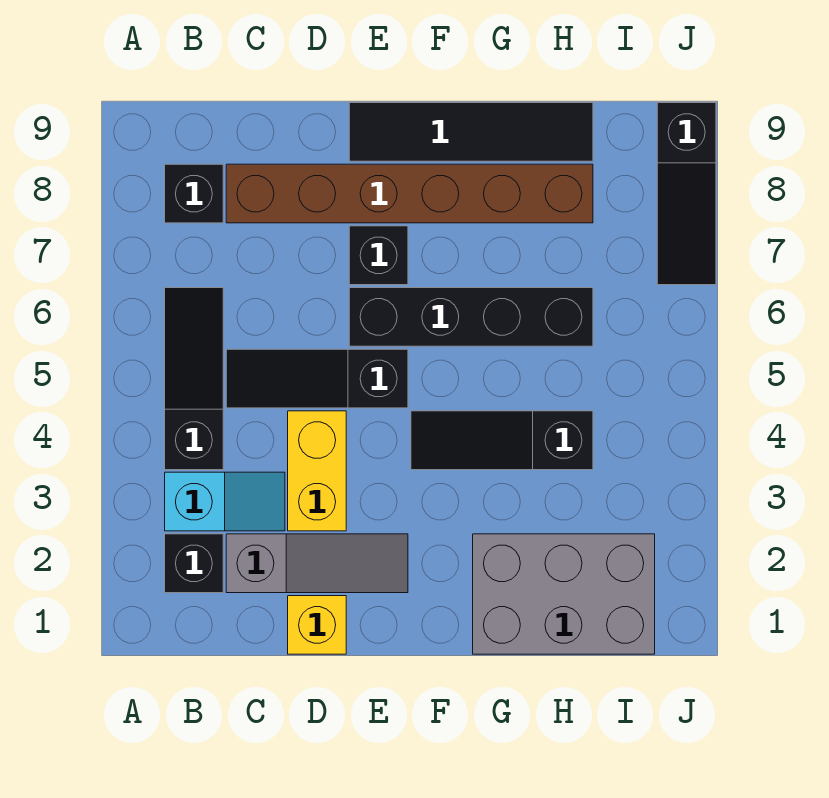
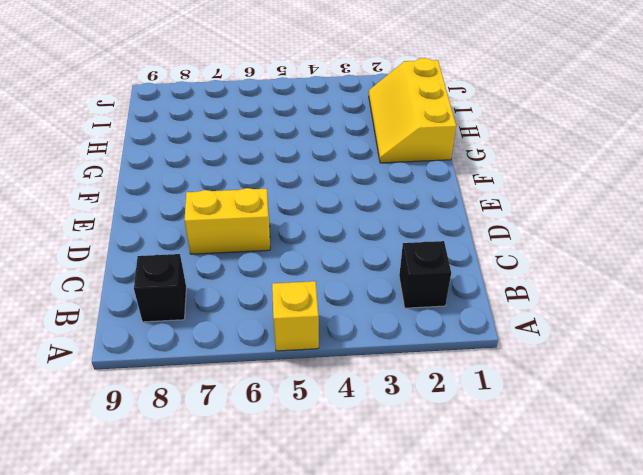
yellow 1x1 brick [272,281,319,351] -> yellow 1x1 brick moved to [288,596,346,654]
yellow 1x2 brick [185,188,270,254] -> yellow 1x2 brick moved to [288,411,346,531]
yellow 2x3 slope [369,58,456,163] -> grey 2x3 brick [473,534,655,654]
none -> cyan 1x2 slope [165,472,285,531]
none -> black 1x3 slope [165,288,223,470]
none -> grey 1x3 slope [226,534,408,593]

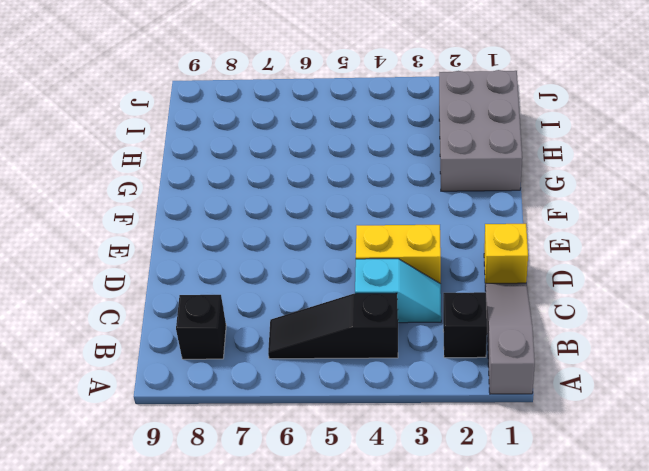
grey 1x3 slope [485,283,535,394] -> grey 1x3 slope moved to [226,534,408,593]
cyan 1x2 slope [355,259,441,323] -> cyan 1x2 slope turned to [165,472,285,531]
none -> black 1x3 slope [226,349,408,408]
none -> brown 1x6 brick [226,164,593,223]
none -> black 1x4 brick [349,288,593,346]

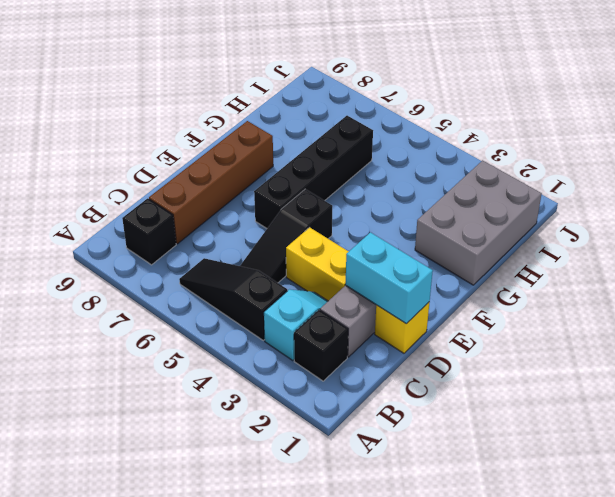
brown 1x4 brick [149,121,273,244] -> brown 1x6 brick [226,164,593,223]
cyan 1x2 brick [345,233,433,324] -> none
none -> black 1x1 brick [349,226,408,285]
none -> black 1x4 tile [349,103,593,161]
none -> black 1x3 slope [411,411,593,470]

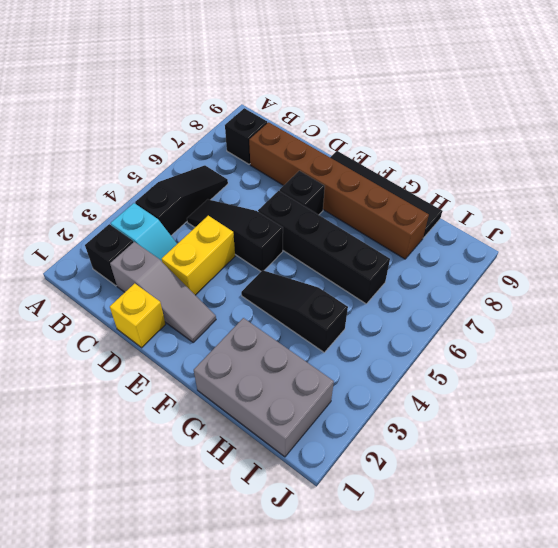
none -> black 1x3 slope [657,103,716,285]

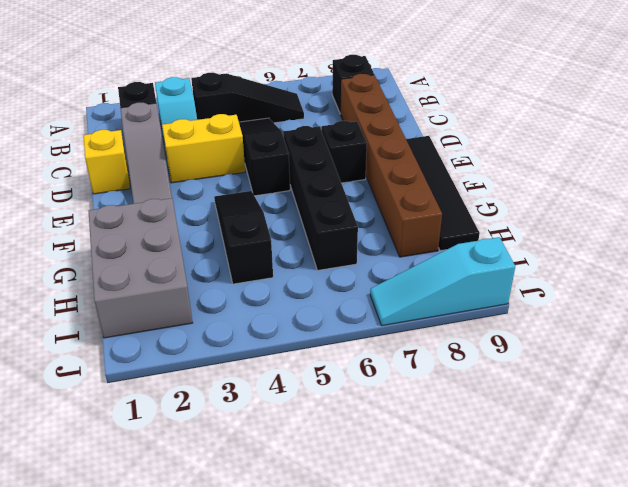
cyan 1x3 slope [370,237,515,326] -> black 1x3 slope [657,103,716,285]

